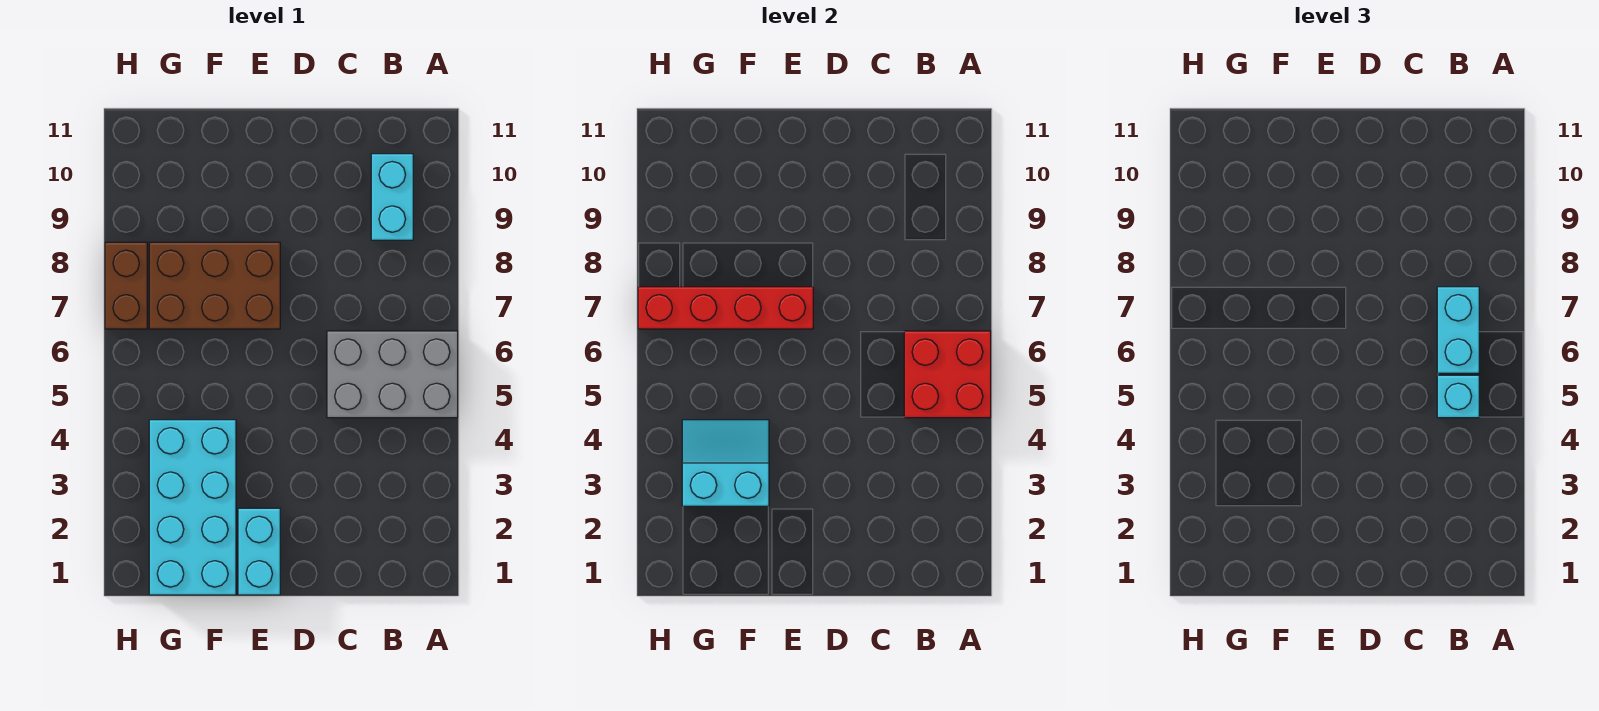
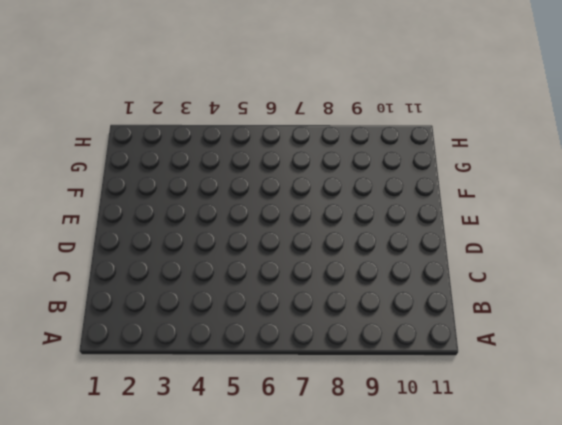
none -> grey 2x3 brick [327,331,458,418]
none -> cyan 1x2 brick [371,154,413,240]

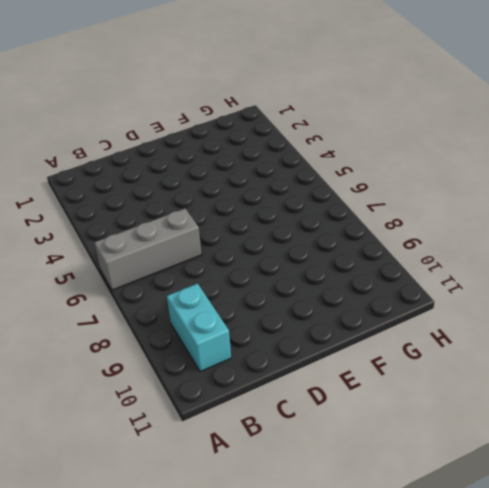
grey 1x3 brick [94,208,202,290] -> grey 2x3 brick [327,331,458,418]
none -> cyan 1x2 brick [238,508,280,595]
none -> brown 2x3 brick [149,242,280,329]

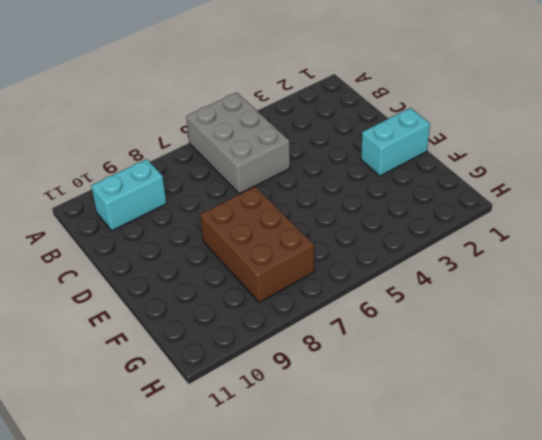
none -> cyan 2x4 brick [149,420,236,595]
none -> brown 1x2 brick [105,242,147,329]

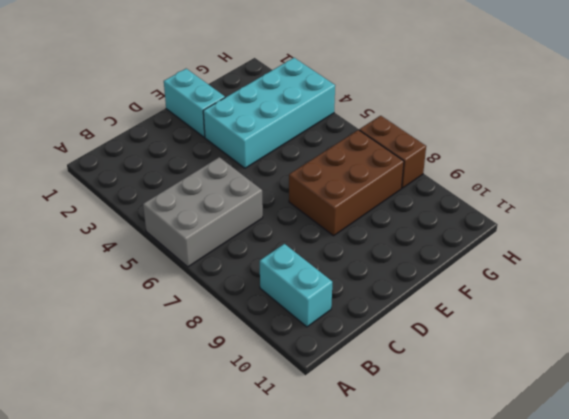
cyan 2x4 brick [203,58,335,168] -> cyan 2x4 brick turned to [149,420,236,595]
none -> red 2x2 brick [904,331,991,418]
none -> red 1x4 brick [638,287,813,329]

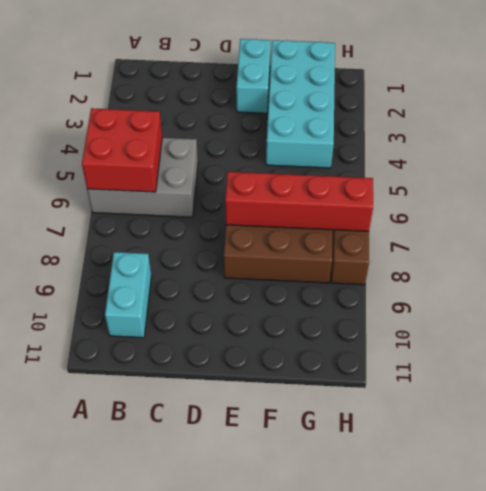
none -> cyan 2x2 slope [682,420,769,506]
none -> cyan 1x1 brick [1437,375,1479,418]

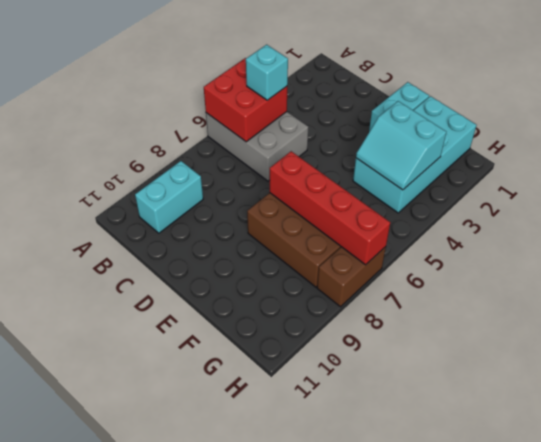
none -> cyan 1x2 brick [1437,287,1479,373]

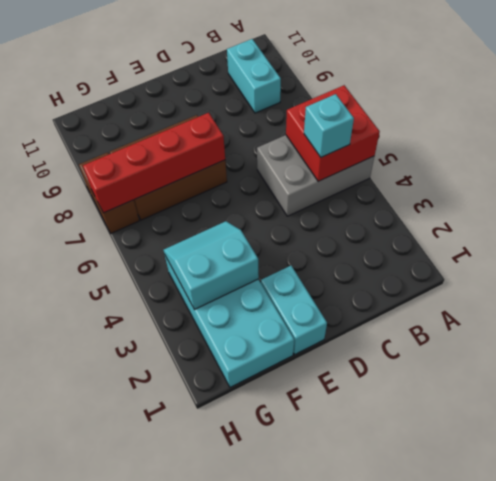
none -> cyan 1x2 brick [1437,287,1479,373]

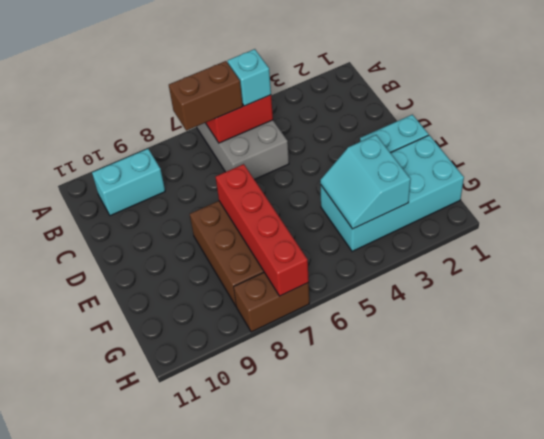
brown 1x2 brick [169,61,243,131] -> cyan 1x2 brick [1437,287,1479,373]

